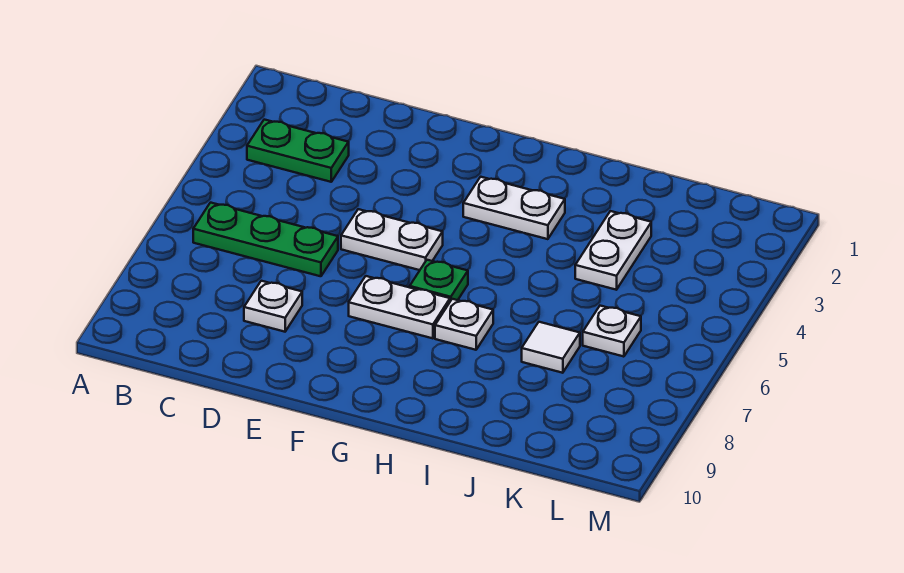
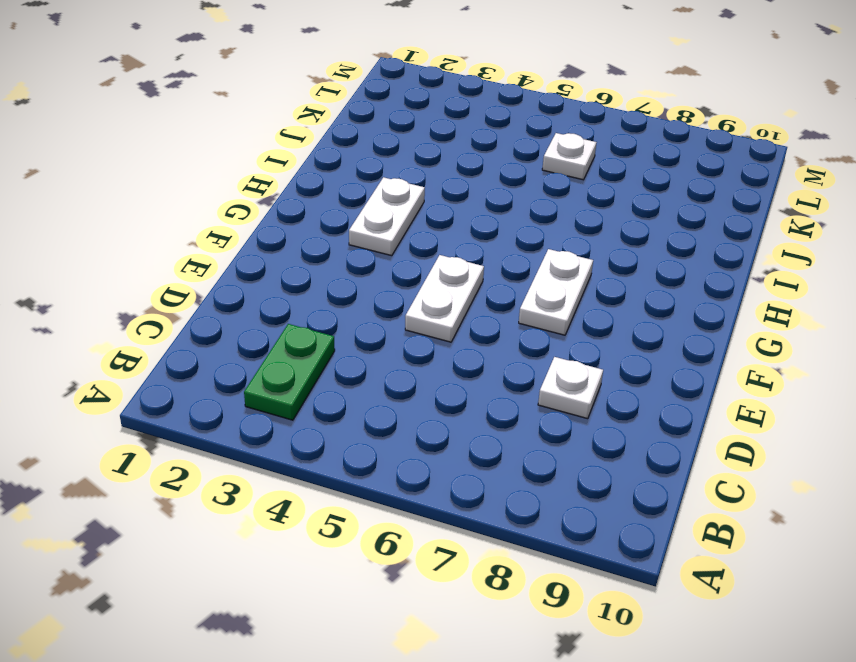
none -> green 1x3 plate [193,203,338,276]
none -> green 1x1 plate [410,260,468,301]

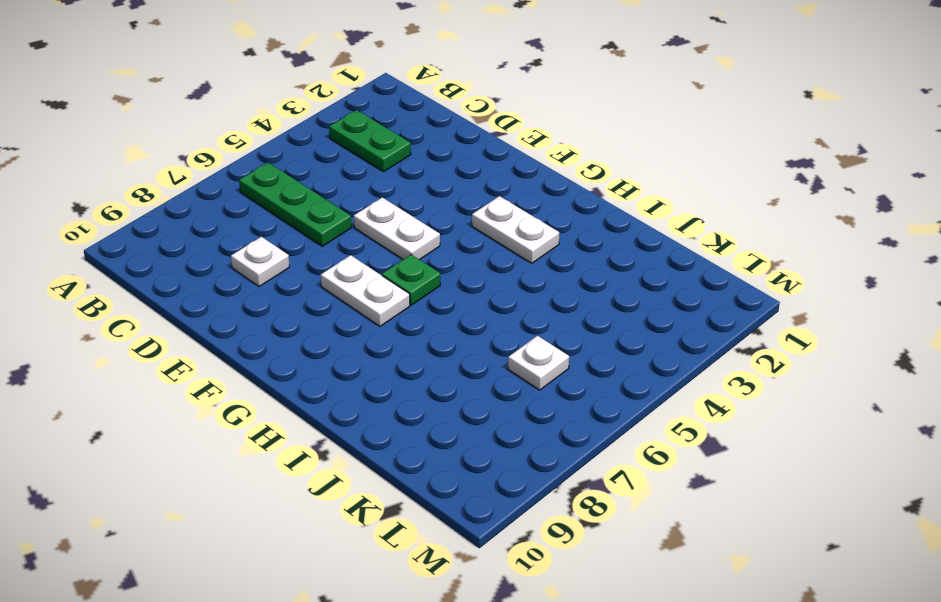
none -> white 1x1 plate [435,299,493,350]
none -> white 1x2 plate [575,211,651,290]

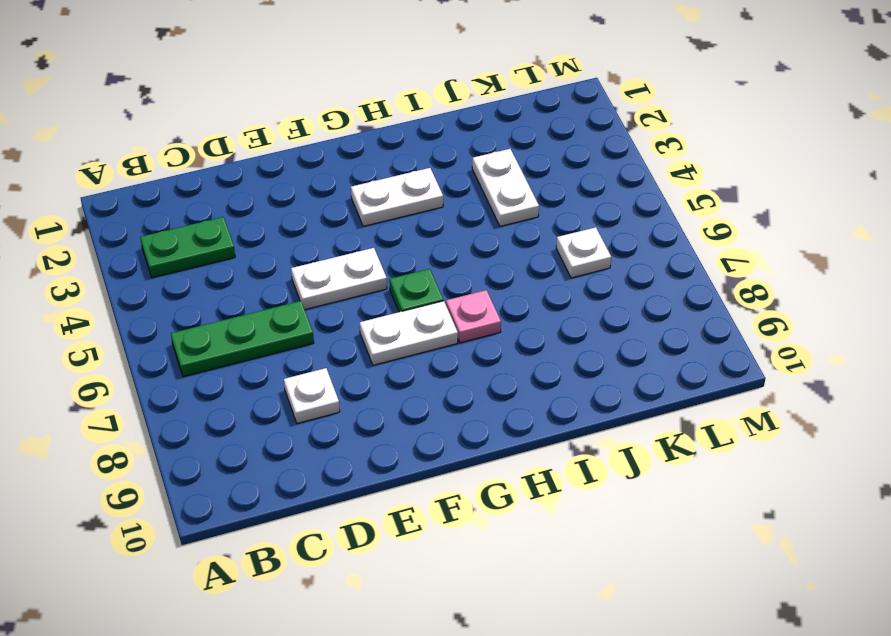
pink 1x1 plate [446,290,501,343] -> white 1x1 plate [435,299,493,350]
none -> white 1x1 tile [522,322,580,373]

